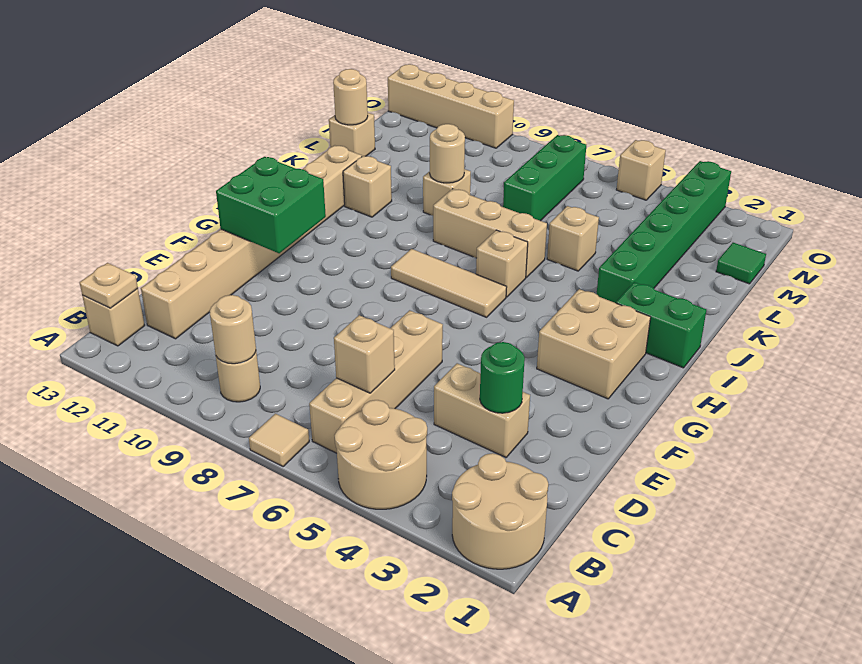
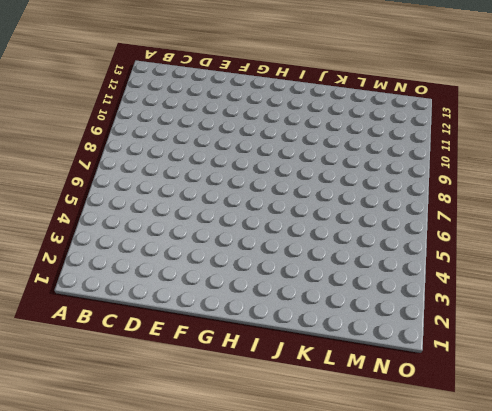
none -> tan 2x2 round brick [452,453,548,569]
none -> tan 2x2 round brick [335,400,427,509]
none -> tan 1x1 tile [249,414,309,466]

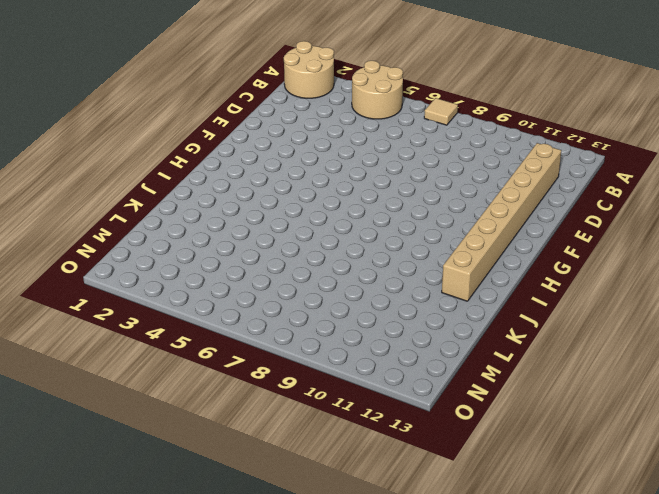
none -> tan 1x4 brick [309,310,443,453]
none -> tan 1x1 round brick [216,352,260,402]
none -> tan 1x1 brick [82,289,145,346]

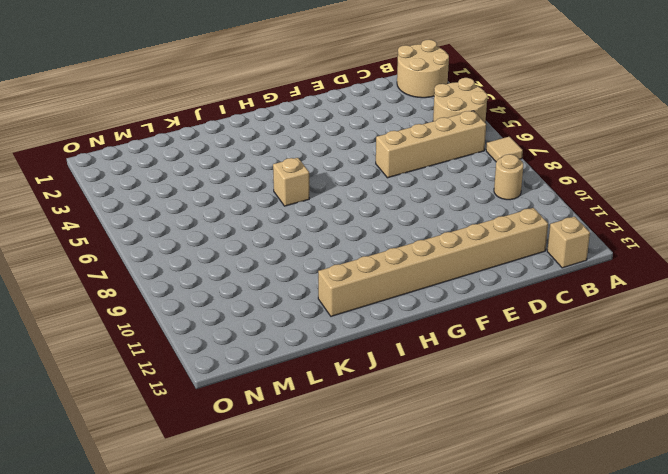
none -> tan 1x2 brick [434,363,530,457]
none -> tan 2x2 brick [537,289,651,399]
none -> tan 1x3 tile [391,249,507,317]

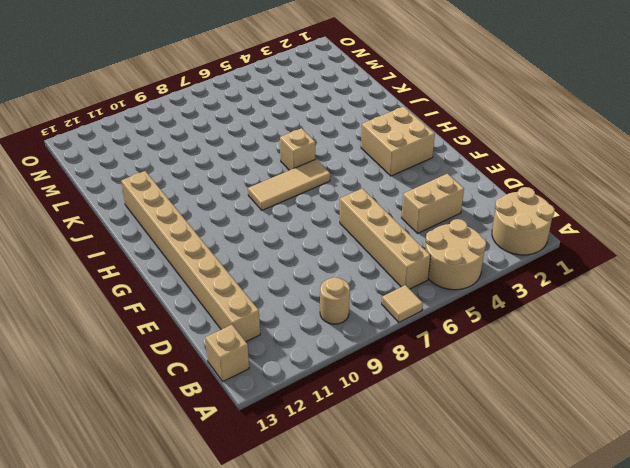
none -> green 1x2 brick [616,282,706,368]
none -> green 1x6 brick [597,161,731,303]
none -> tan 1x3 brick [433,189,547,278]

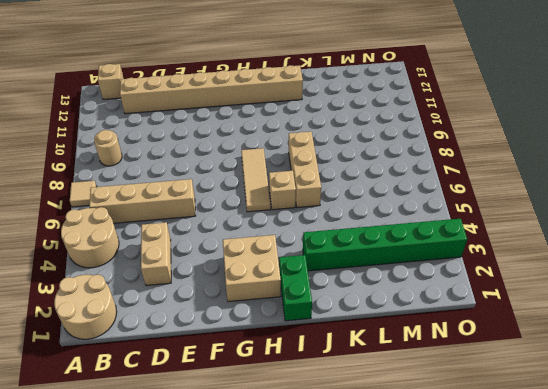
none -> tan 1x1 brick [343,156,392,217]
none -> tan 1x1 brick [547,206,599,271]
none -> tan 1x1 brick [423,169,471,215]

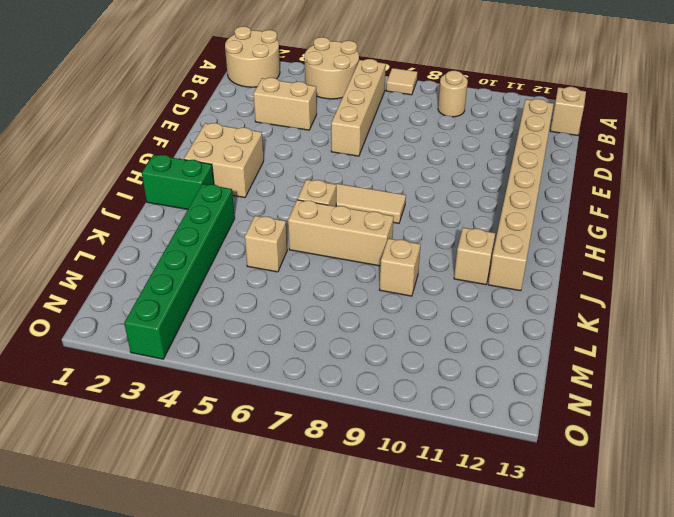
none -> green 1x3 brick [503,135,586,221]
none -> tan 1x1 brick [329,113,375,156]
none -> green 1x1 tile [716,243,766,284]

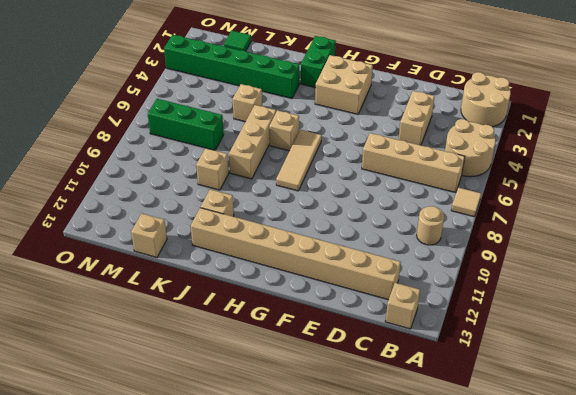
none -> tan 1x1 brick [616,140,666,200]
none -> tan 1x4 brick [388,64,514,148]
none -> tan 1x1 round brick [210,295,256,364]

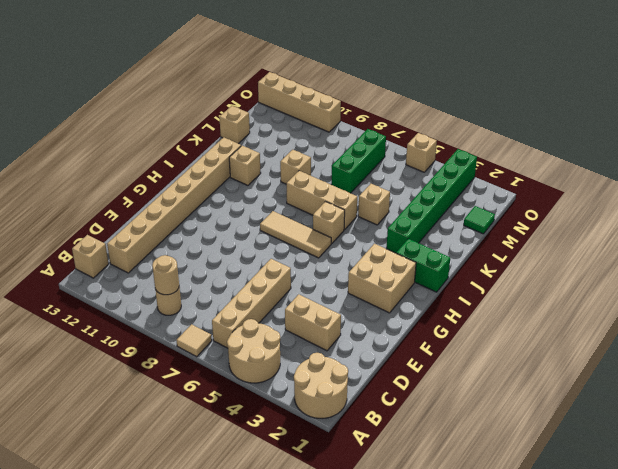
none -> tan 1x1 plate [80,263,138,308]
none -> tan 1x1 brick [334,315,395,393]
none -> green 1x1 round brick [480,342,525,413]

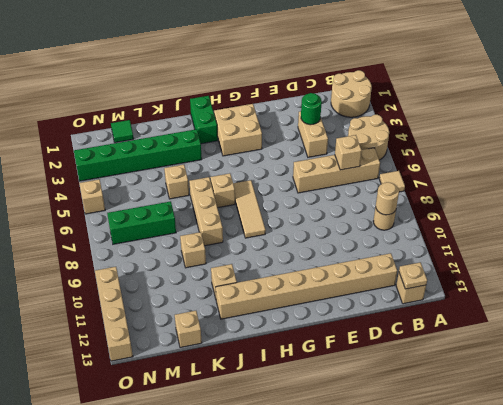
none -> green 2x2 brick [216,157,326,253]
none -> tan 1x1 round brick [430,124,465,183]
none -> tan 1x1 round brick [333,69,368,125]

